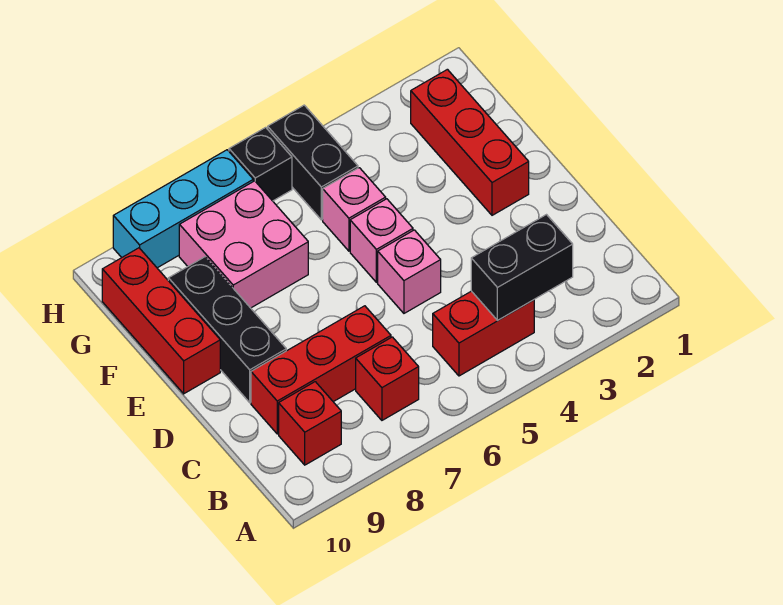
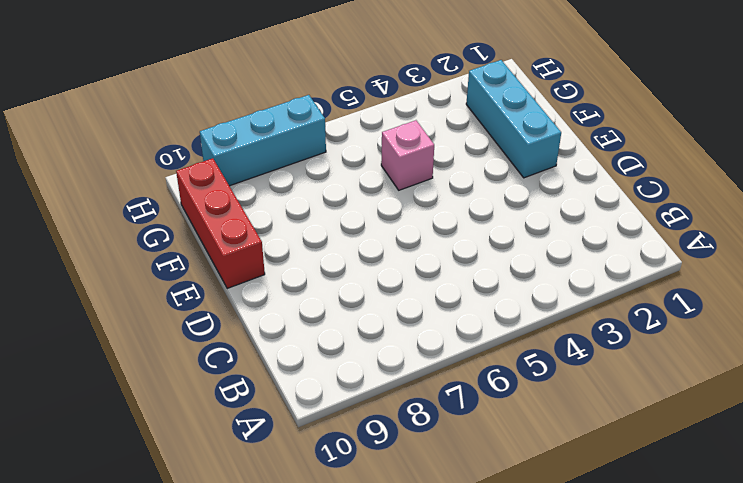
cyan 1x3 brick [466,60,561,178] -> red 1x3 brick [411,69,529,215]
none -> red 1x2 brick [433,291,534,376]
none -> red 1x1 brick [356,337,419,420]
none -> red 1x1 brick [279,382,341,465]

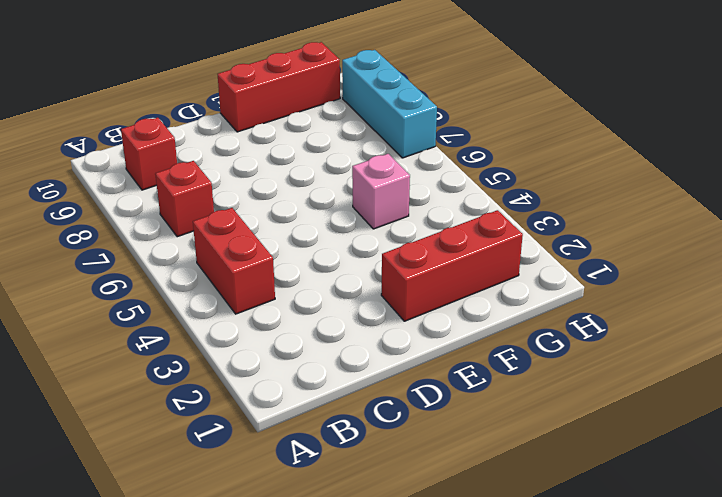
none -> red 1x3 brick [251,306,391,434]
none -> pink 1x1 brick [378,230,441,313]
none -> black 1x3 brick [168,257,286,403]

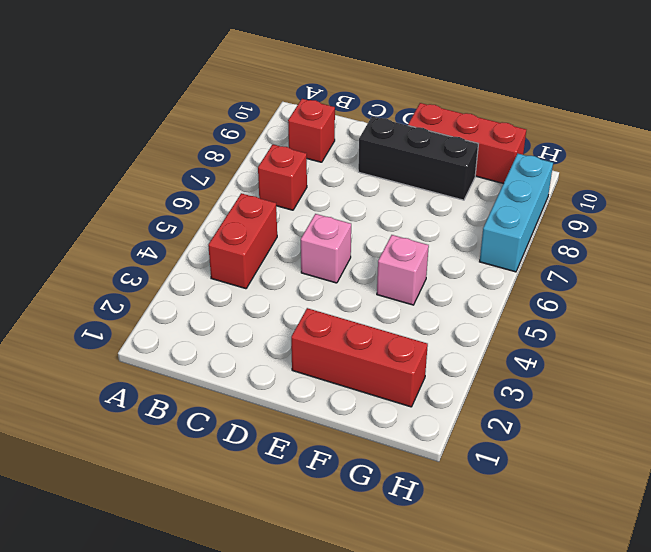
none -> red 1x3 brick [251,306,391,434]
none -> pink 1x1 brick [350,199,413,282]
none -> pink 2x2 brick [179,181,308,308]

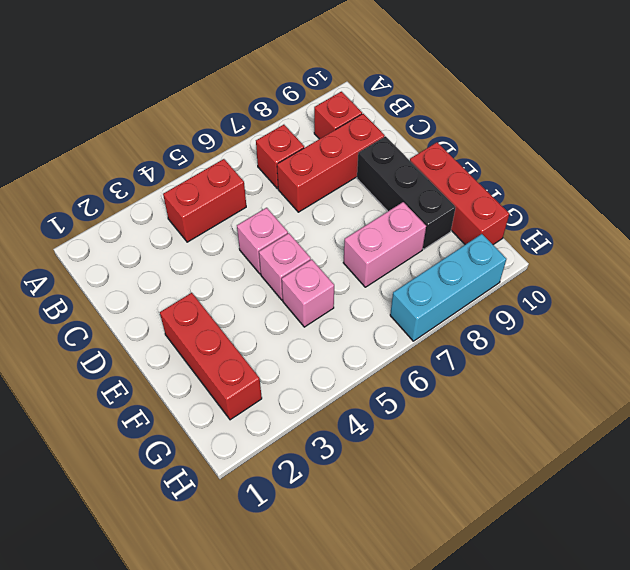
pink 1x2 brick [343,202,426,287] -> pink 2x2 brick [179,181,308,308]
none -> black 1x2 brick [268,105,358,220]
none -> black 1x1 brick [229,127,292,201]
none -> black 1x2 brick [471,215,573,320]

